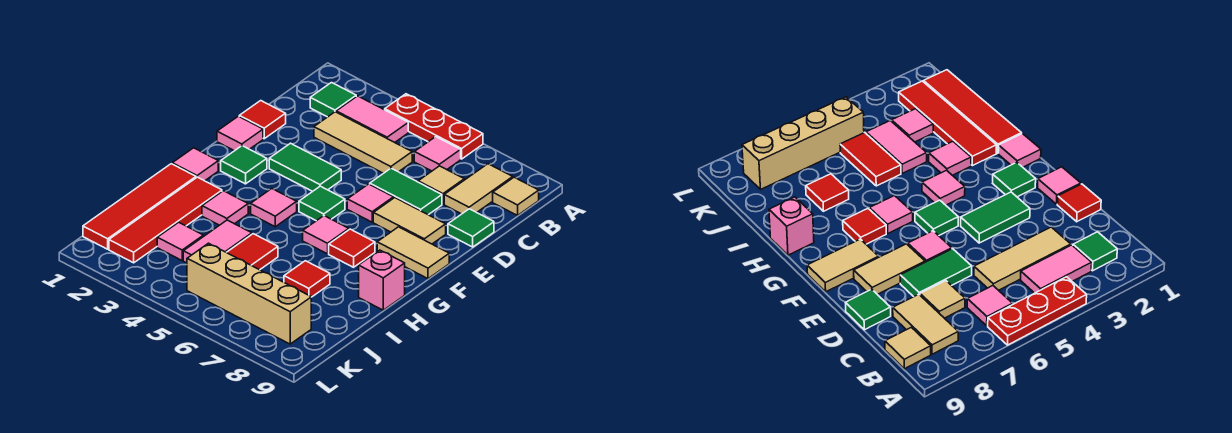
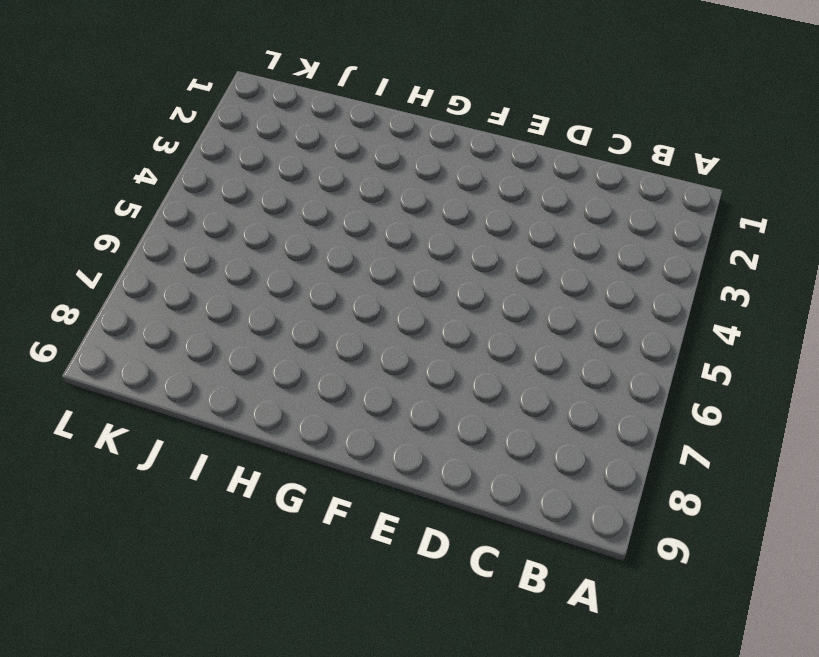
none -> red 1x3 plate [385,94,483,159]
none -> green 1x1 tile [310,83,356,117]
none -> pink 1x2 tile [336,96,408,142]
none -> pink 1x1 tile [414,137,461,171]

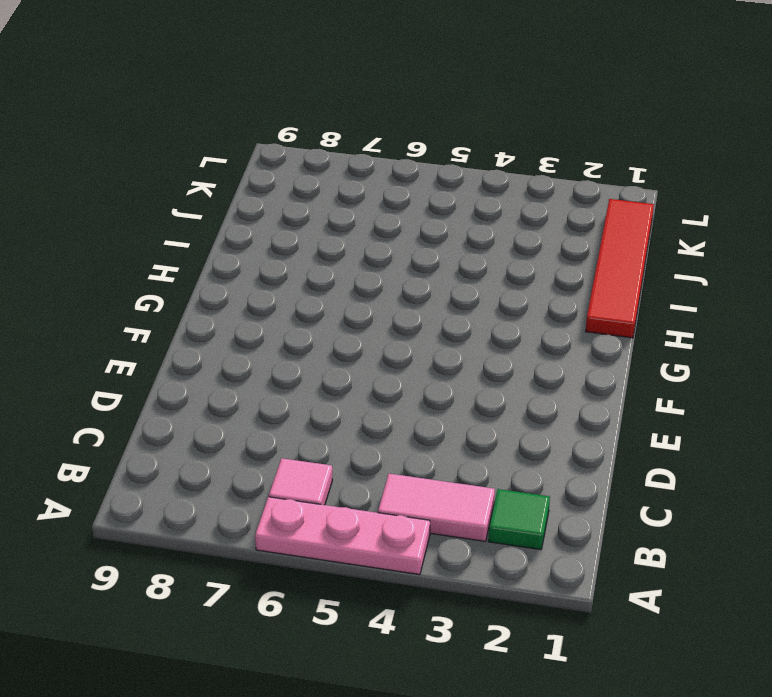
pink 1x3 plate [255,497,430,575] -> red 1x3 plate [385,94,483,159]
none -> tan 1x2 tile [444,164,513,214]
none -> tan 1x1 tile [493,177,539,216]
none -> tan 1x3 tile [314,112,412,173]
none -> tan 1x1 tile [418,166,464,204]

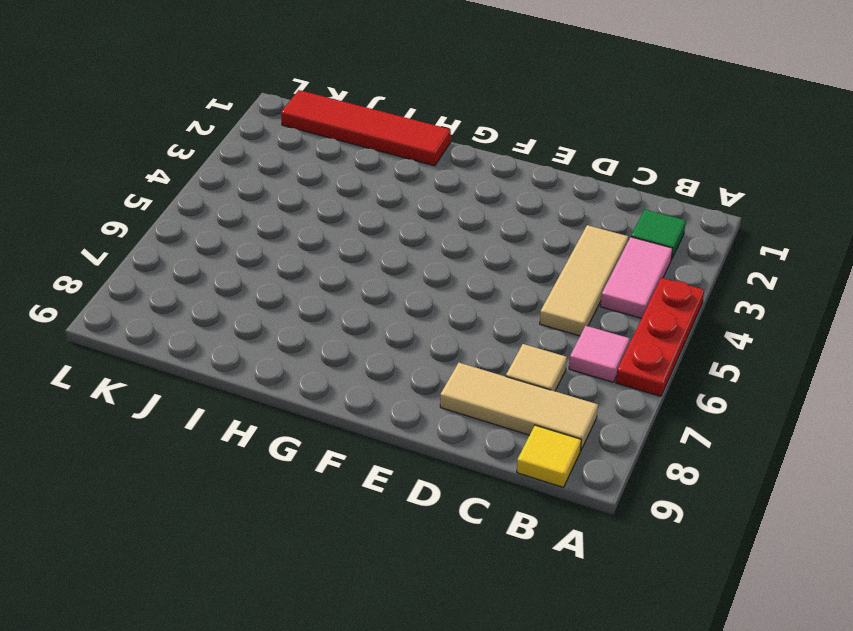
tan 1x3 tile [440,363,598,451] -> tan 1x2 tile [444,164,513,214]
yellow 1x1 tile [517,425,581,487] -> tan 1x1 tile [493,177,539,216]
none -> red 1x1 tile [239,101,286,139]
none -> green 1x2 tile [370,168,442,215]
none -> green 1x1 tile [448,209,494,247]
none -> pink 1x1 tile [217,116,263,151]

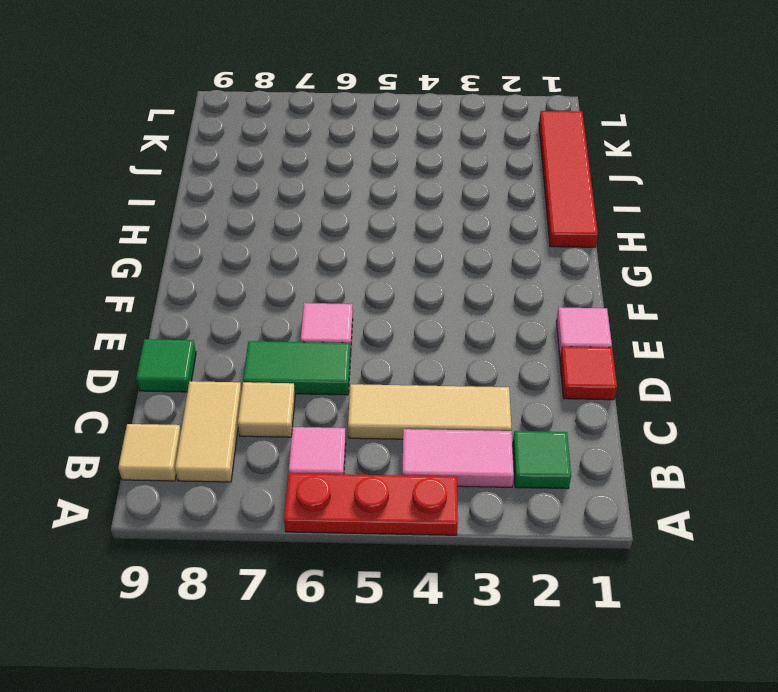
none -> green 1x2 tile [269,143,341,191]
none -> tan 1x2 tile [373,198,446,244]
none -> green 1x1 tile [221,146,267,184]
none -> green 1x1 tile [299,186,345,221]

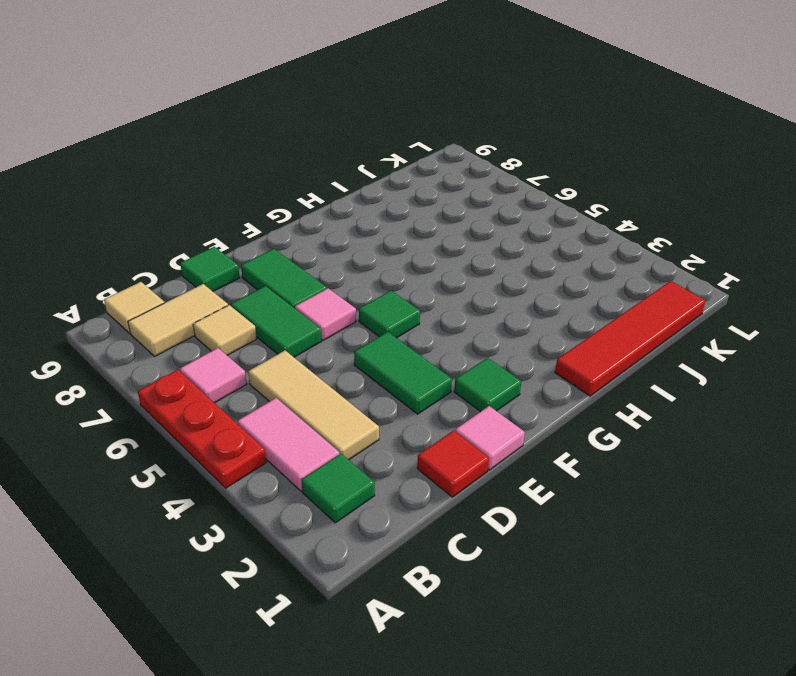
green 1x2 tile [241,249,327,308] -> tan 1x2 tile [373,198,446,244]
none -> tan 1x2 tile [377,227,449,279]
none -> pink 1x1 tile [172,148,218,181]
none -> pink 1x1 tile [251,189,297,227]
none -> pink 1x1 tile [303,216,349,254]

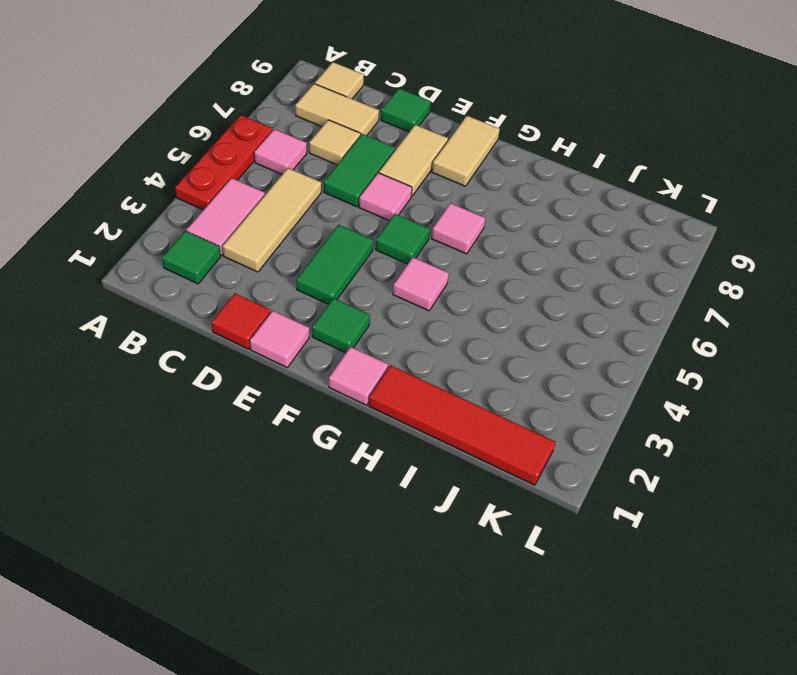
none -> red 1x1 tile [329,229,375,267]
none -> red 1x4 tile [109,177,222,263]
none -> pink 1x1 tile [202,191,248,225]
none -> pink 1x1 brick [359,250,405,310]

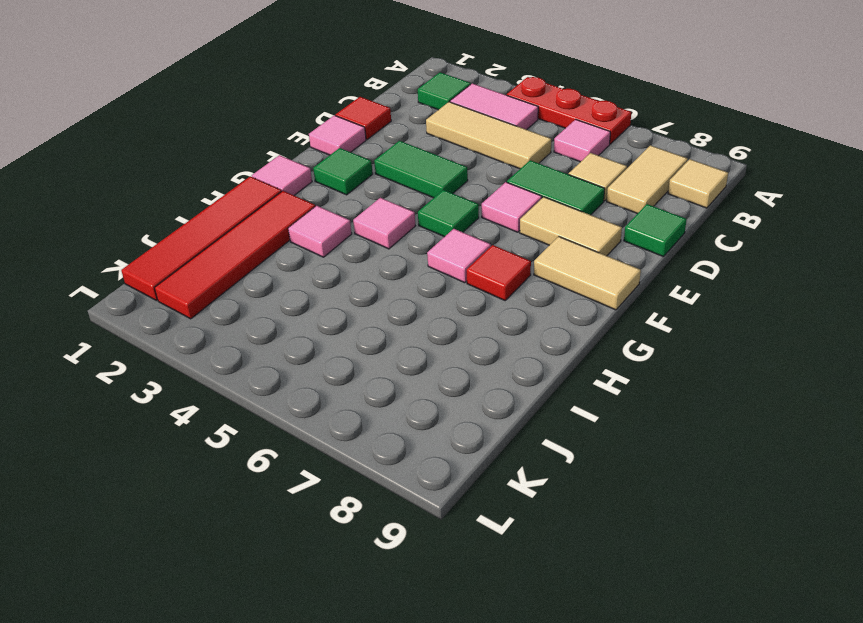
none -> pink 1x1 brick [359,250,405,310]
none -> pink 1x2 tile [183,220,252,263]
none -> red 1x2 tile [227,234,278,270]
none -> red 1x1 tile [284,261,330,297]

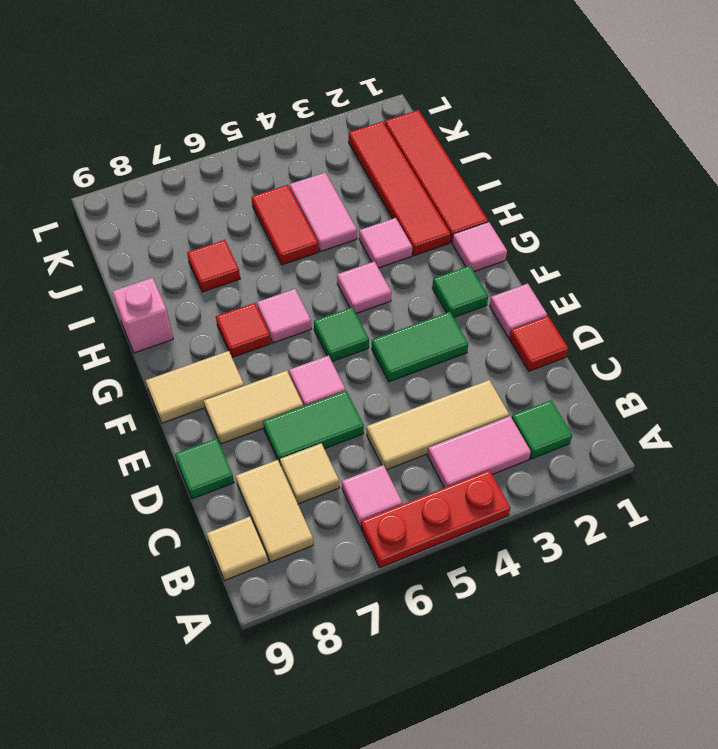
none -> pink 1x1 tile [157,222,203,260]
none -> tan 1x4 brick [187,243,311,344]

